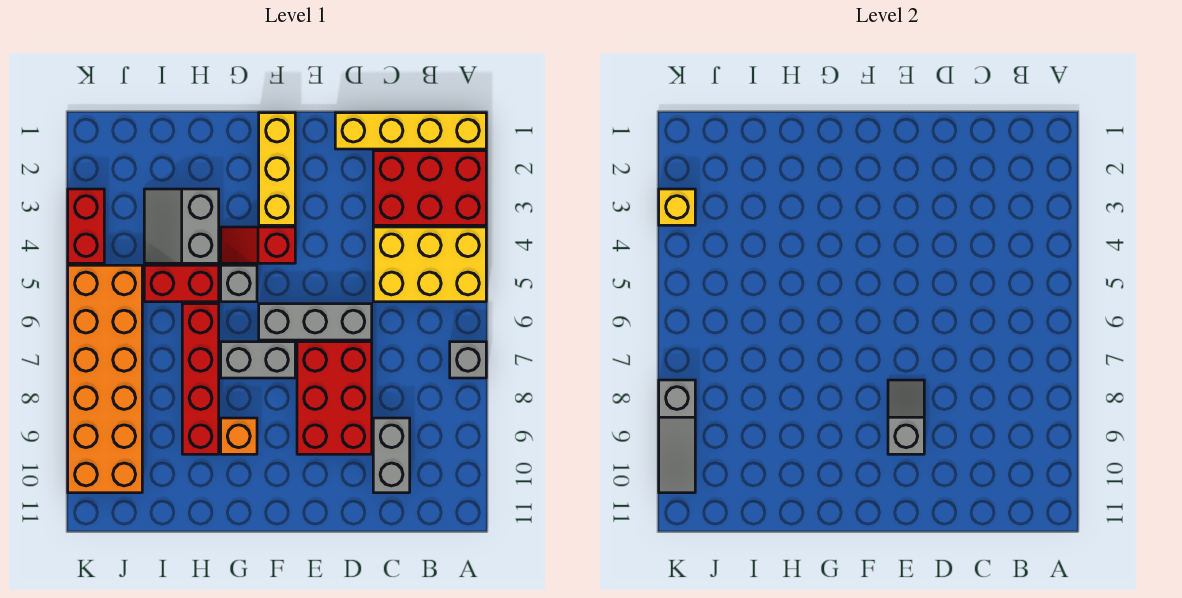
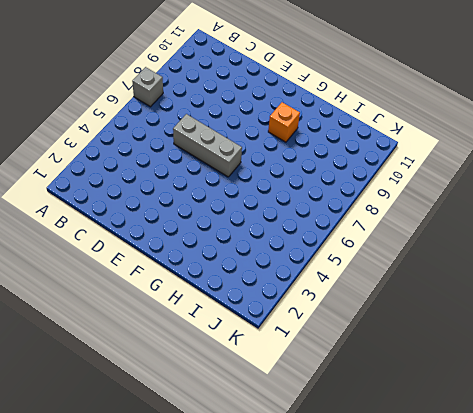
none -> yellow 1x4 brick [335,113,486,149]
none -> red 2x3 brick [373,151,486,225]
none -> yellow 2x3 brick [373,227,486,302]

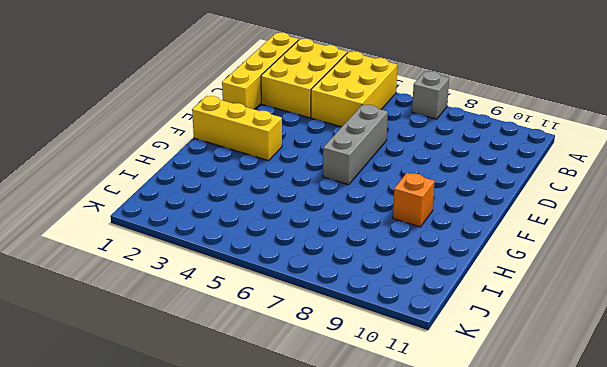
yellow 2x3 brick [261,39,347,118] -> red 2x3 brick [373,151,486,225]
none -> grey 1x2 brick [373,418,410,493]
none -> red 2x3 brick [297,342,372,454]
none -> red 1x2 slope [221,227,295,263]

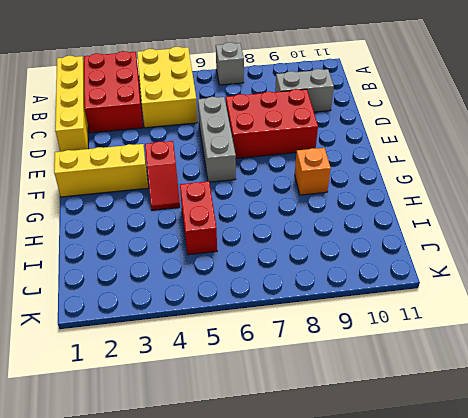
none -> grey 1x2 brick [221,342,295,378]
none -> grey 1x1 brick [221,265,257,302]
none -> grey 2x2 slope [144,189,219,263]

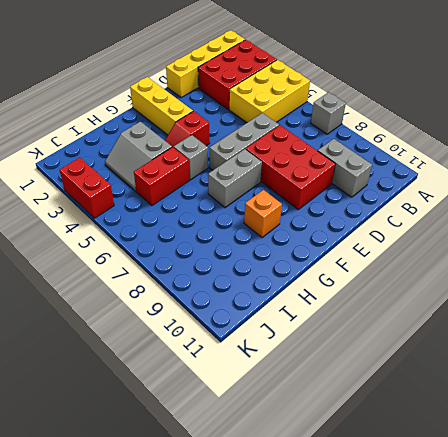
none -> red 1x4 brick [182,304,219,454]
none -> orange 2x6 brick [68,265,142,493]
none -> grey 1x2 slope [888,380,924,454]

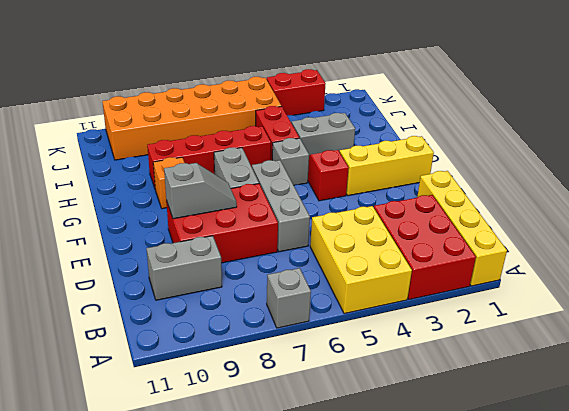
none -> yellow 1x1 brick [659,189,695,225]
none -> grey 1x3 slope [659,380,695,493]

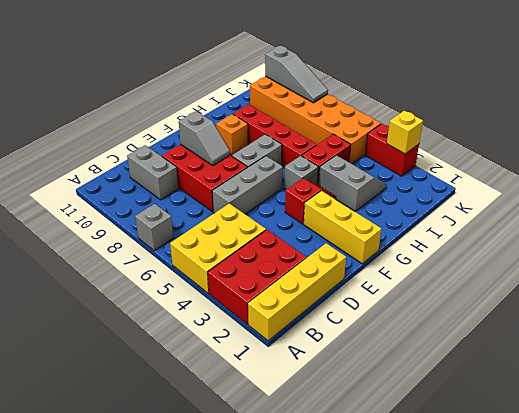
grey 1x3 slope [265,46,328,103] -> grey 1x3 slope turned to [659,380,695,493]

